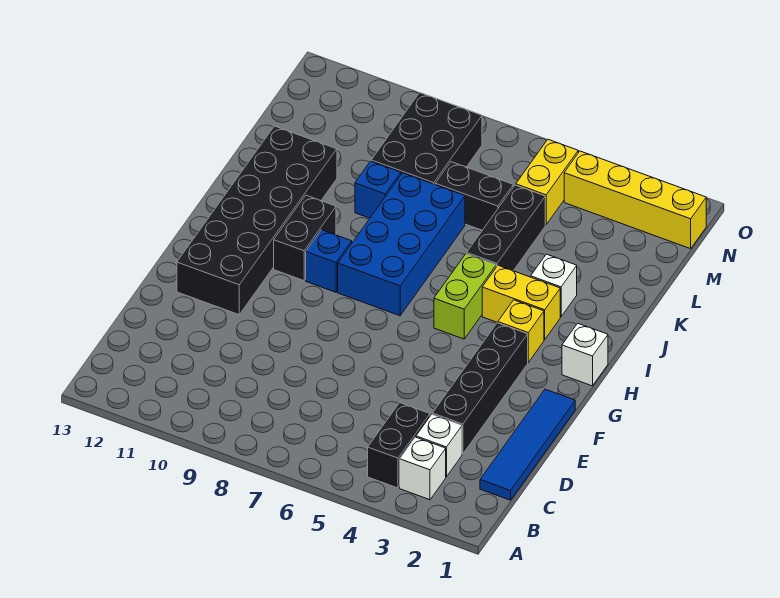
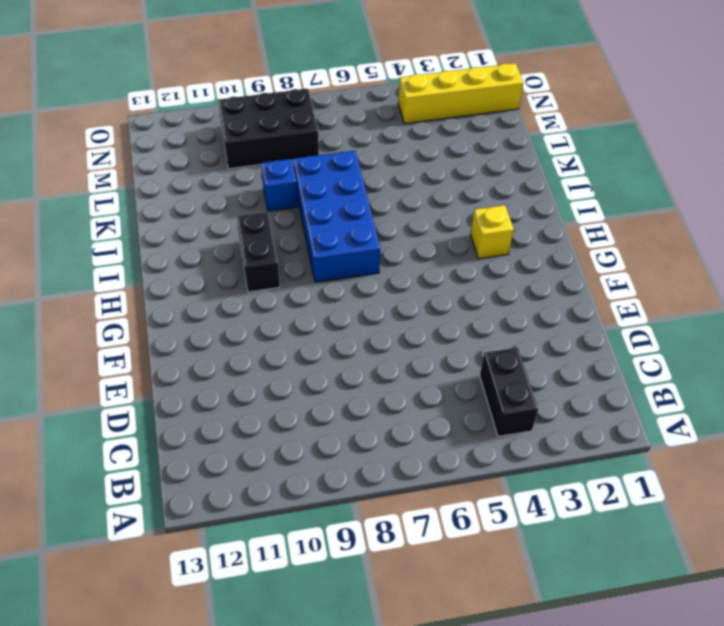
black 2x3 brick [218,89,319,169] -> black 2x3 brick turned to [371,93,482,184]
none -> white 1x1 brick [400,437,446,500]
none -> blue 1x4 tile [480,389,575,500]
none -> white 1x1 brick [416,414,462,477]

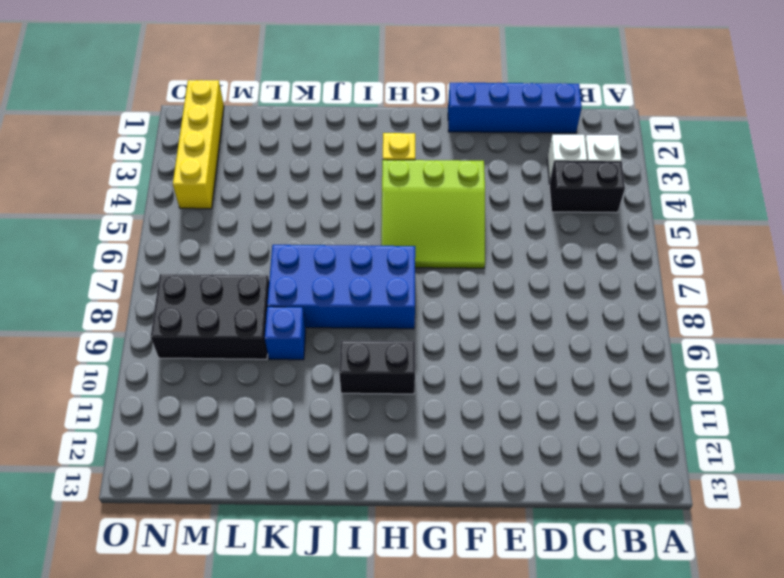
blue 1x4 brick [448,82,582,133] -> blue 1x4 tile [480,389,575,500]
lime 3x3 slope [381,160,485,268] -> lime 1x2 brick [434,254,496,339]
none -> black 1x4 brick [432,323,528,454]
none -> black 2x6 brick [177,126,337,315]
none -> white 1x1 brick [562,323,608,386]

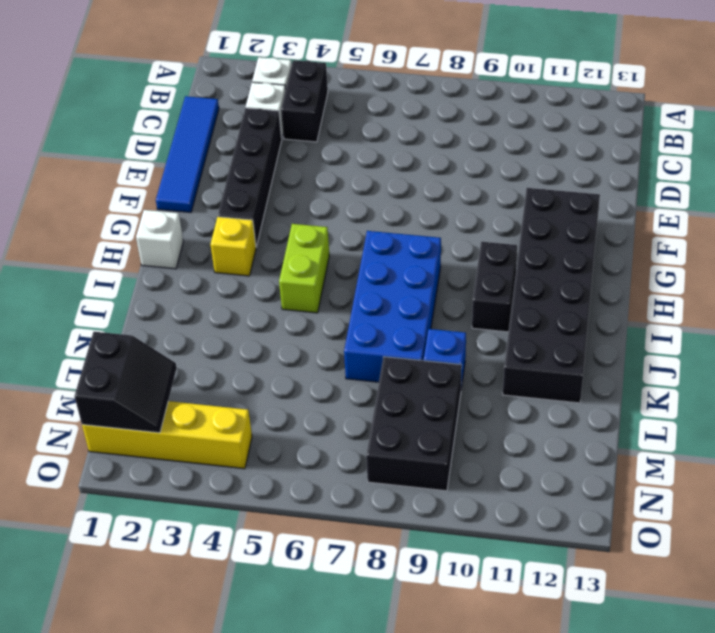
black 2x2 slope [74,332,177,433] -> none
none -> blue 1x1 brick [306,230,352,292]
none -> yellow 1x2 brick [482,266,560,340]
none -> white 1x1 brick [531,254,577,317]

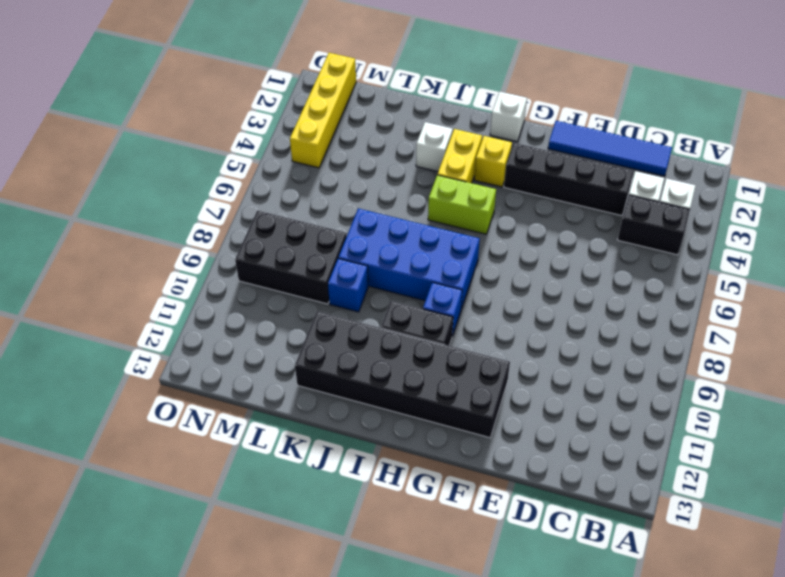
none -> black 1x3 brick [467,185,545,271]
none -> black 1x2 brick [435,162,513,230]
none -> yellow 1x2 brick [516,140,578,225]

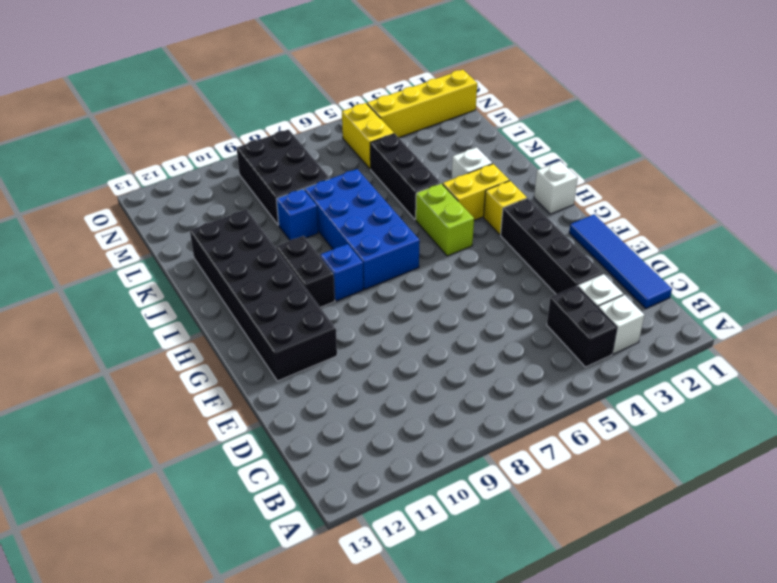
none -> black 1x2 brick [435,162,513,230]

